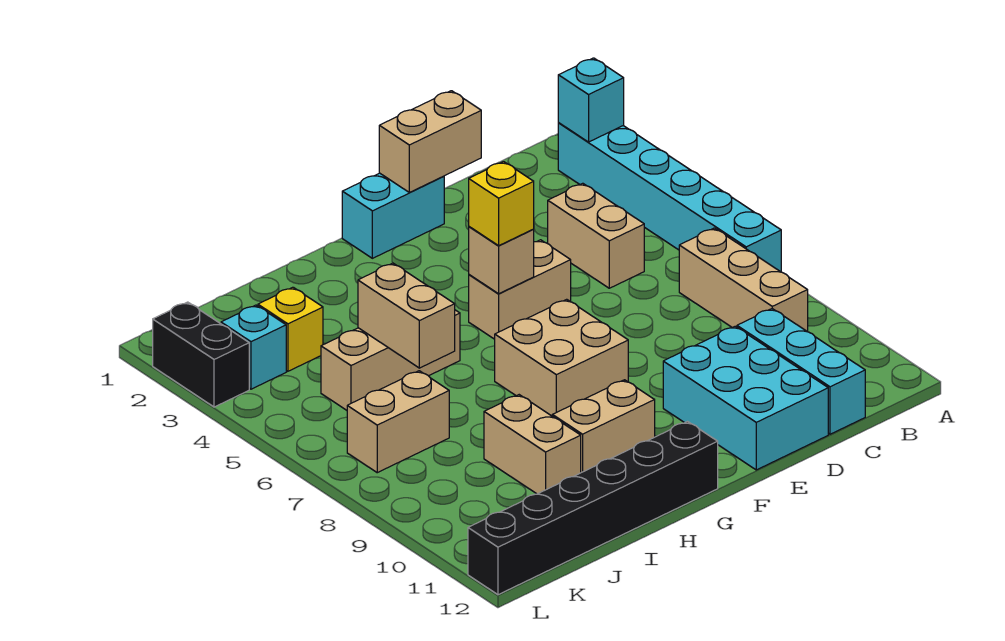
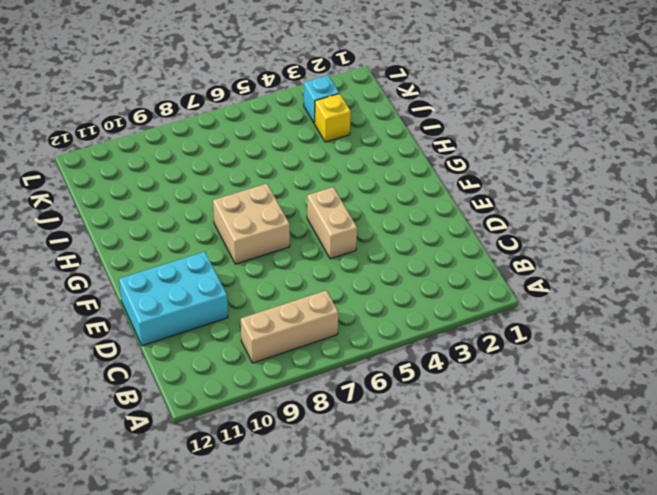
none -> cyan 1x6 brick [558,123,781,272]
none -> tan 1x2 brick [548,183,644,288]
none -> cyan 1x3 brick [737,309,865,434]

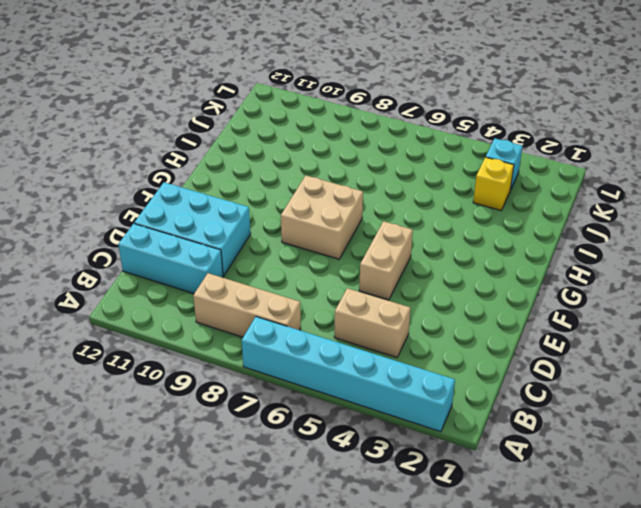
none -> cyan 1x2 brick [342,173,444,258]
none -> tan 1x2 brick [552,380,655,473]
none -> black 1x6 brick [468,422,718,595]

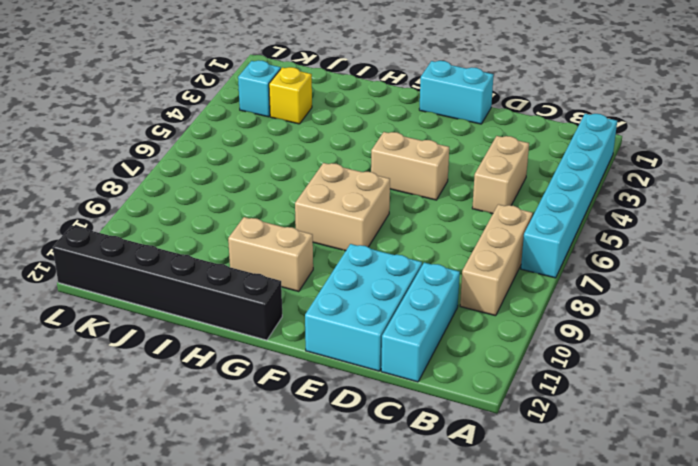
none -> tan 1x3 brick [321,310,460,410]
none -> tan 1x2 brick [484,395,581,494]
none -> tan 1x2 brick [347,371,449,473]

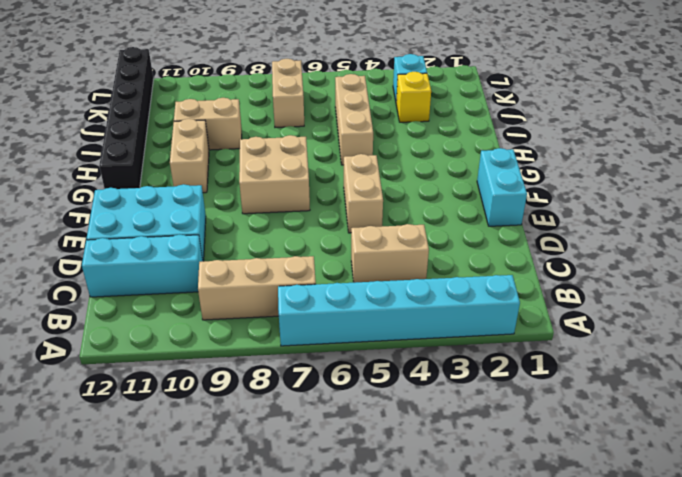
none -> black 1x2 brick [153,302,249,407]
none -> cyan 1x1 brick [558,58,624,142]
none -> tan 1x2 brick [379,91,481,192]

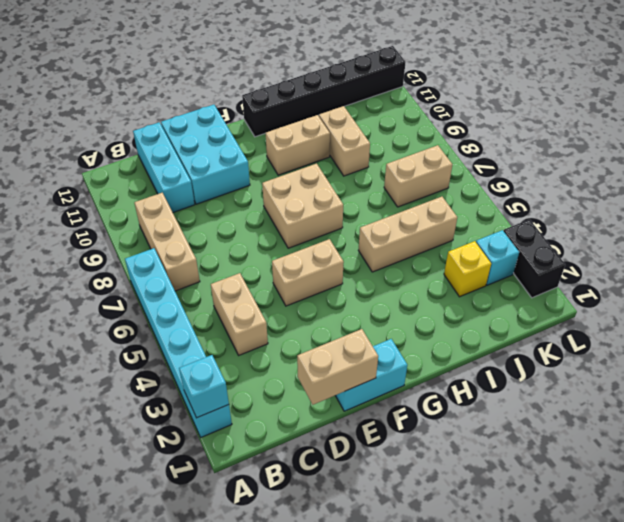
none -> tan 1x1 brick [469,227,534,294]
none -> tan 1x2 brick [358,263,455,368]
none -> yellow 1x1 brick [469,162,534,246]

